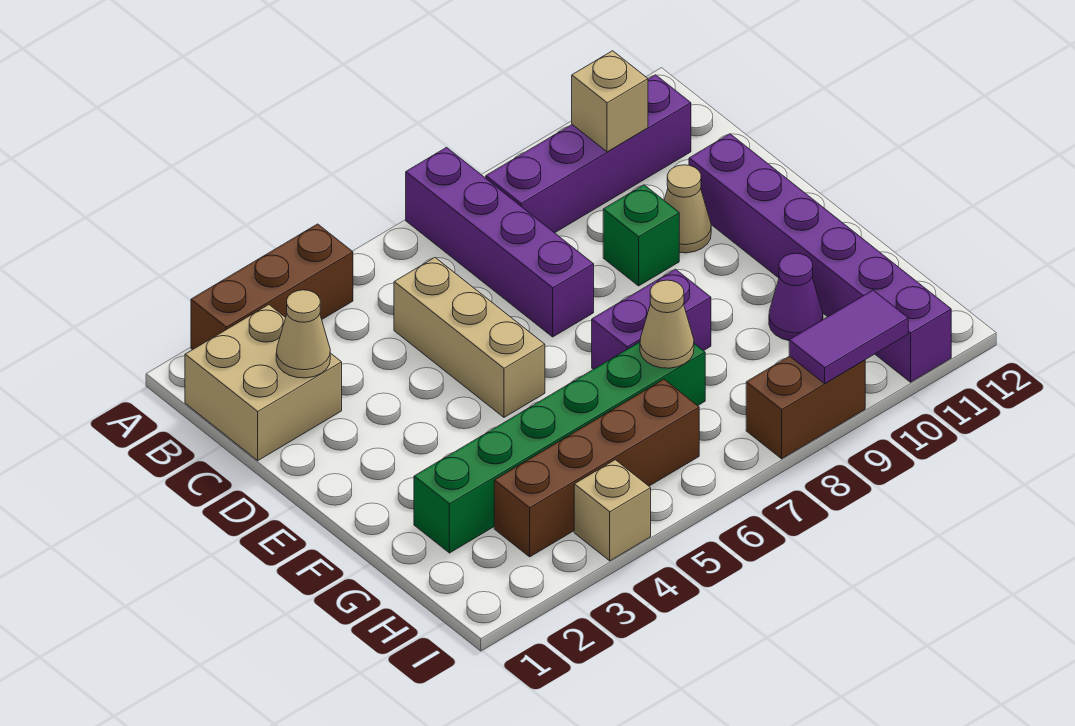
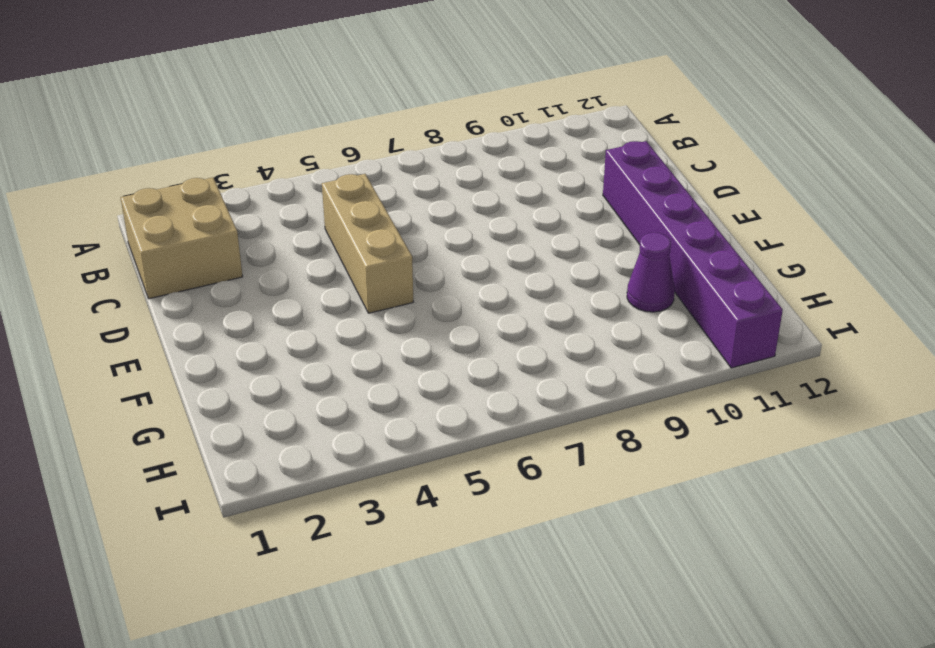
none -> brown 1x3 brick [191,224,353,350]
none -> purple 1x4 brick [406,148,594,337]
none -> purple 1x4 brick [486,75,691,233]

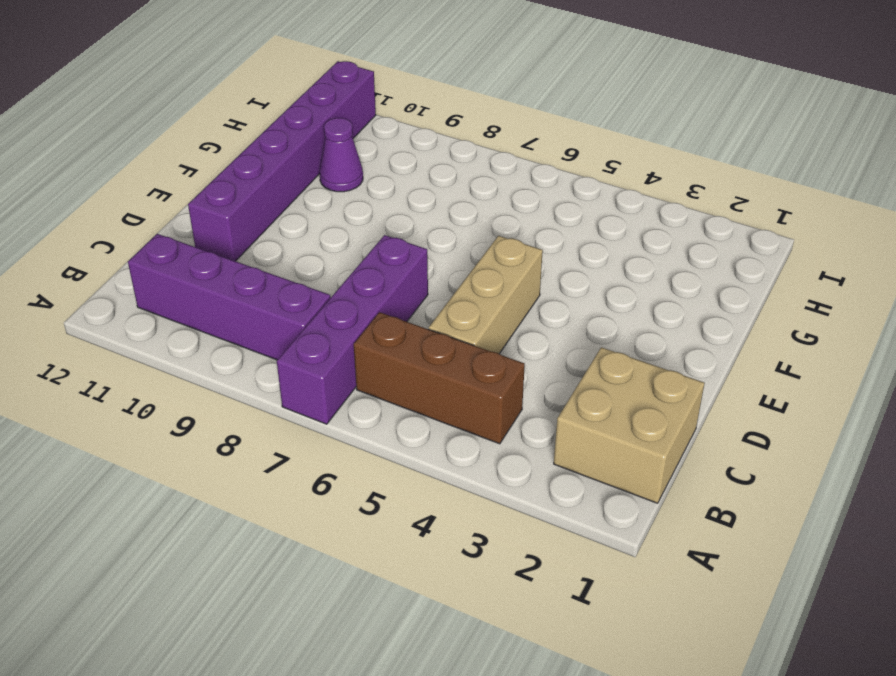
brown 1x3 brick [354,312,525,444] -> brown 1x3 brick moved to [191,224,353,350]
none -> green 1x1 brick [603,185,679,286]
none -> tan 1x1 cone [664,165,711,253]
none -> purple 1x2 brick [592,269,711,369]

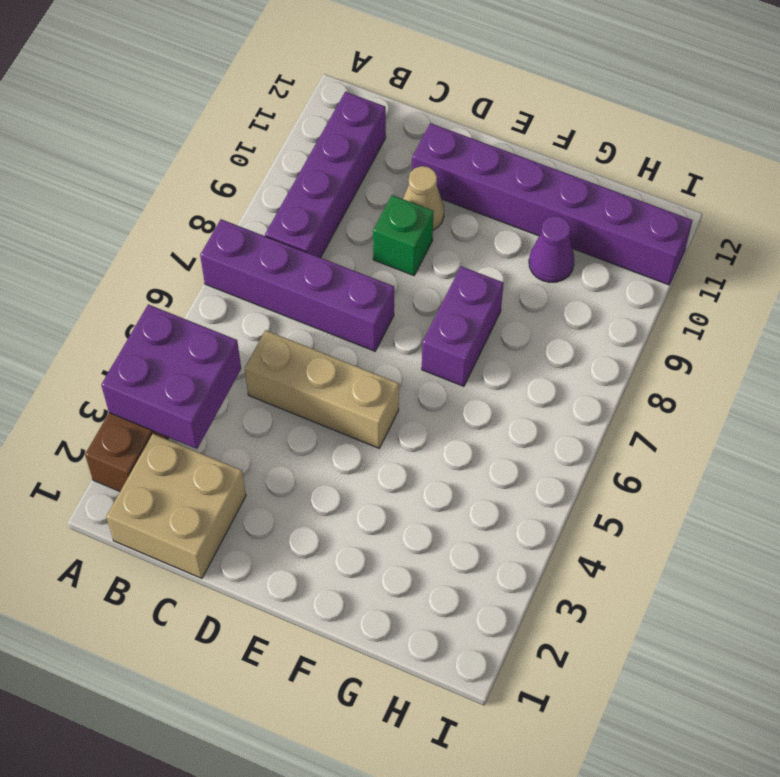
purple 2x2 brick [101,304,241,449] -> none
none -> green 1x6 brick [414,342,705,553]
none -> brown 1x4 brick [494,379,699,557]
none -> tan 1x1 brick [574,460,651,561]

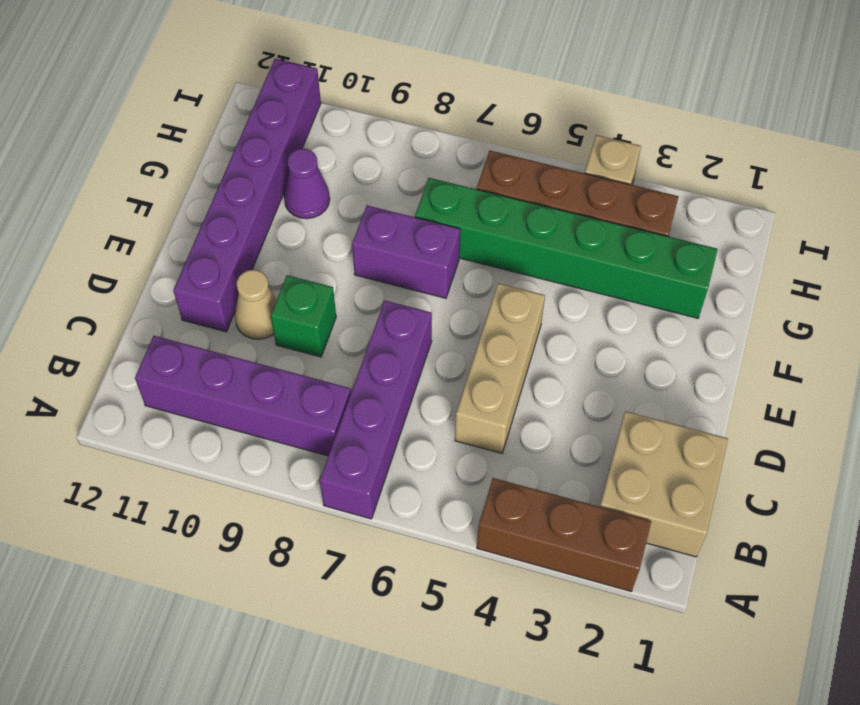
none -> brown 1x2 brick [746,356,865,459]
none -> tan 1x1 brick [572,51,648,152]
none -> tan 1x1 cone [276,290,330,378]

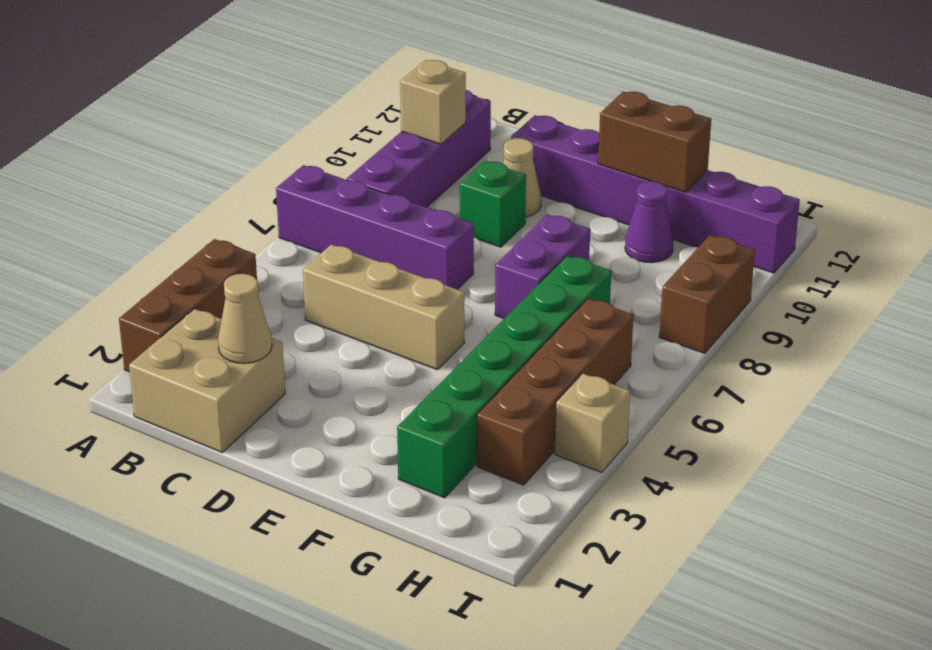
brown 1x2 brick [598,92,711,192] -> none
none -> tan 1x1 cone [640,280,694,368]
none -> purple 1x2 tile [789,290,908,384]

